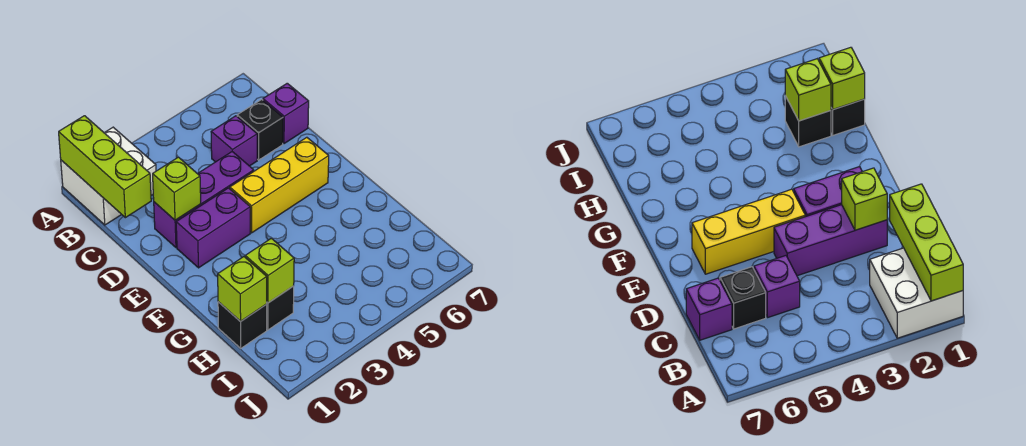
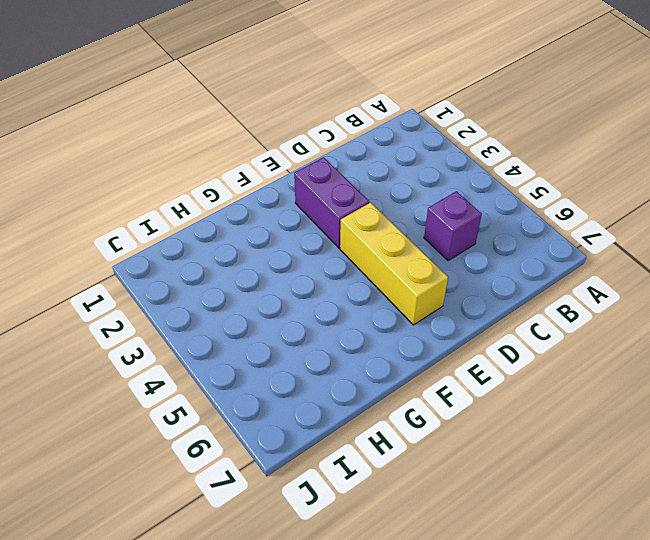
none -> white 2x2 brick [61,127,156,225]
none -> black 1x1 brick [237,99,283,160]
none -> purple 1x1 brick [263,83,309,144]

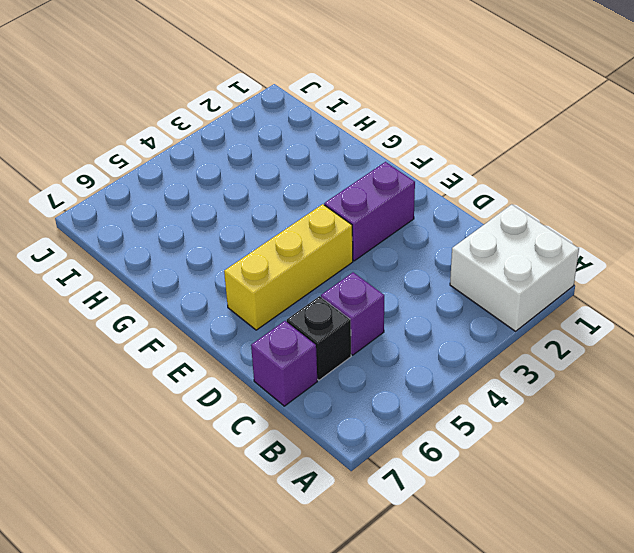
none -> purple 1x3 brick [154,152,254,248]
none -> black 1x1 brick [218,302,267,348]
none -> black 1x1 brick [267,286,294,330]

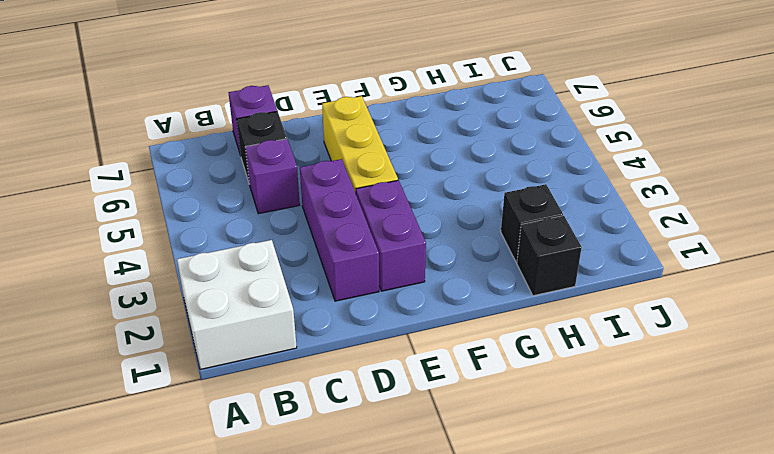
none -> lime 1x3 brick [59,116,151,218]
none -> lime 1x1 brick [153,157,201,220]
none -> lime 1x1 brick [218,257,267,322]

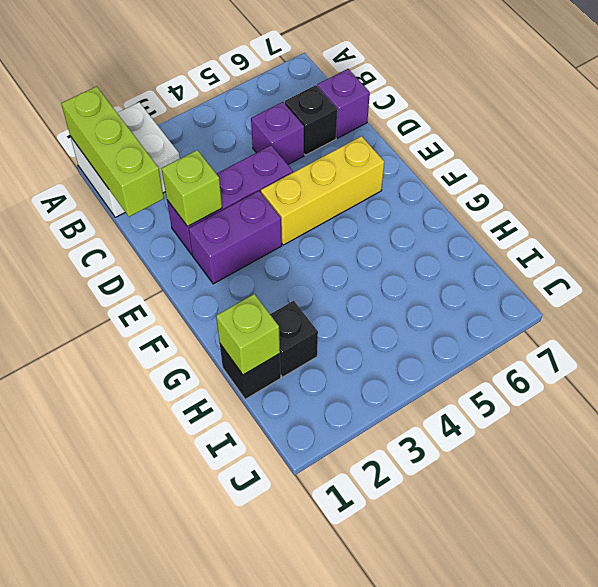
none -> lime 1x1 brick [245,238,294,303]

